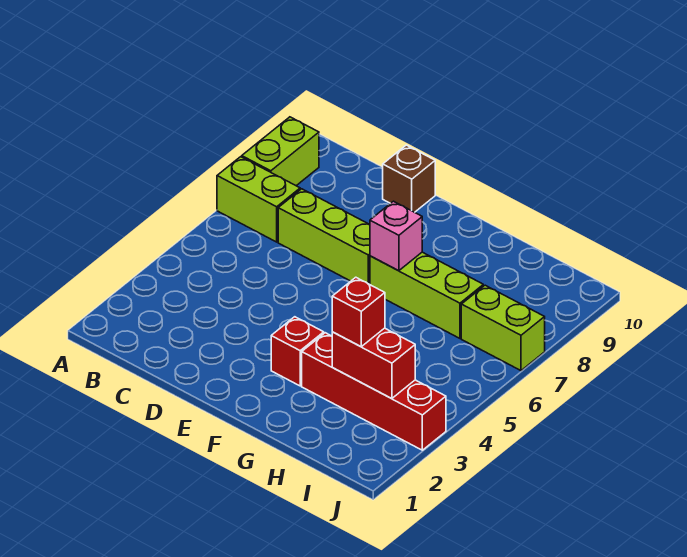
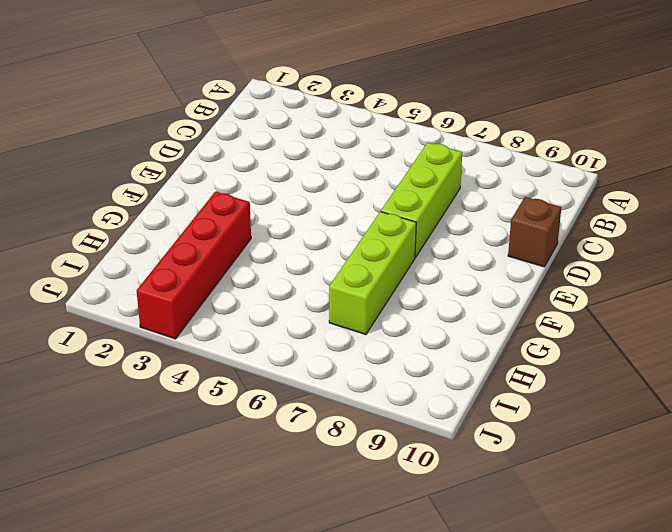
none -> lime 1x2 brick [217,157,300,242]
none -> lime 1x2 brick [242,117,319,186]

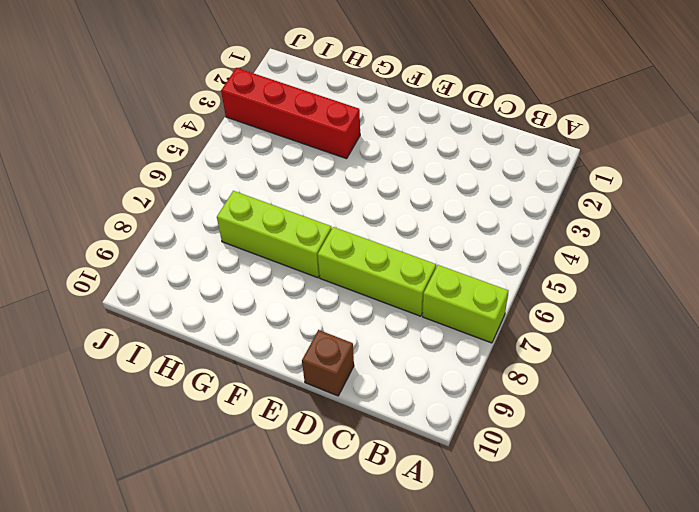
none -> lime 1x2 brick [242,117,319,186]
none -> red 1x1 brick [271,317,324,386]

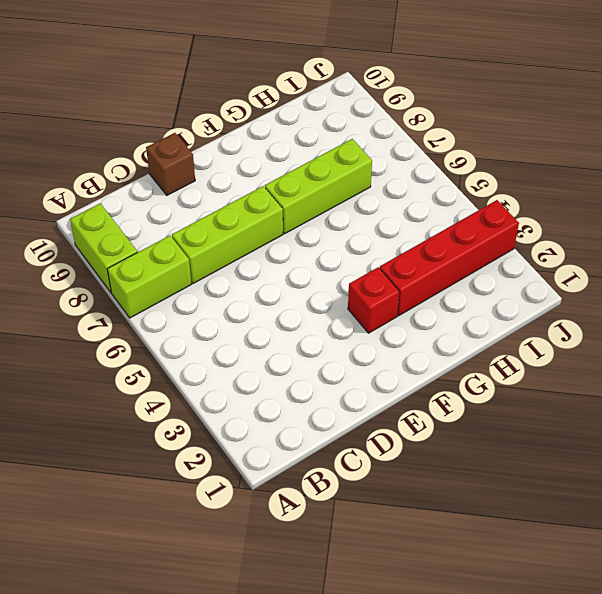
none -> lime 1x2 brick [461,285,545,371]
none -> pink 1x1 brick [370,201,422,271]

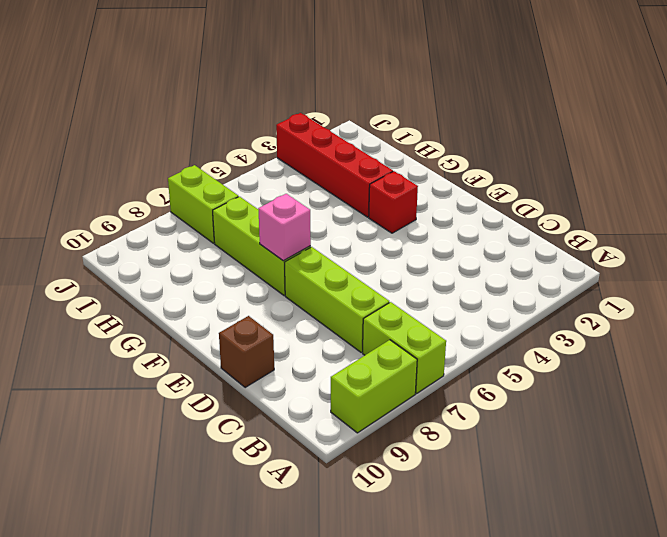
none -> red 1x2 brick [332,328,415,399]
none -> red 1x1 brick [332,277,385,347]

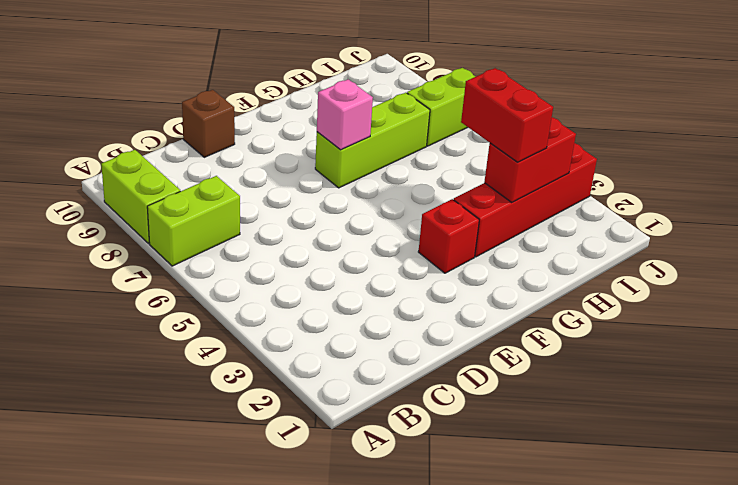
red 1x2 brick [461,68,553,162] -> red 1x1 brick [332,277,385,347]
none -> lime 1x3 brick [278,189,370,284]

